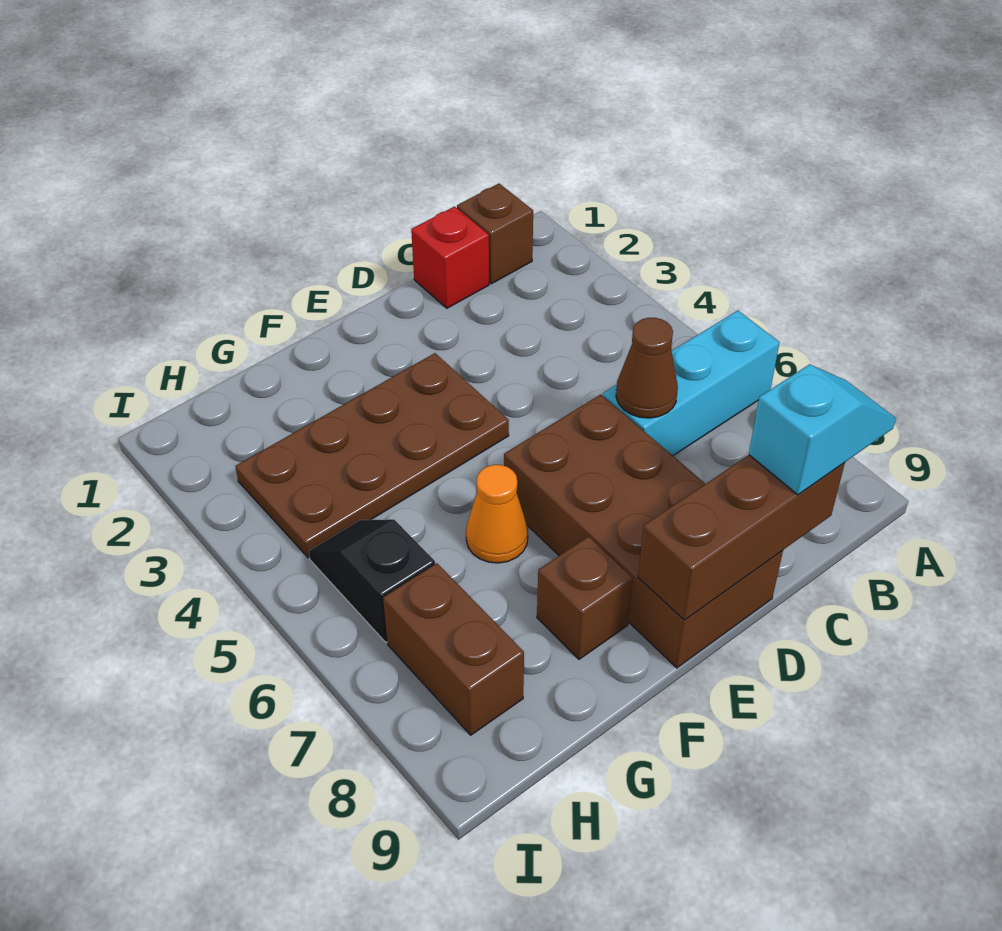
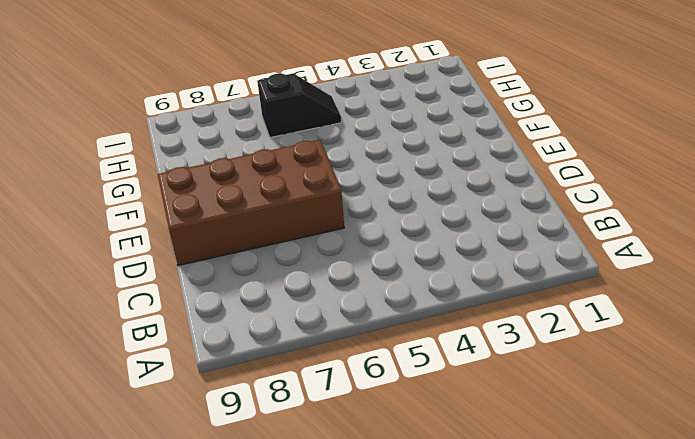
none -> cyan 1x3 brick [603,311,779,456]
none -> brown 1x1 brick [457,184,533,284]
none -> red 1x1 brick [411,206,489,308]

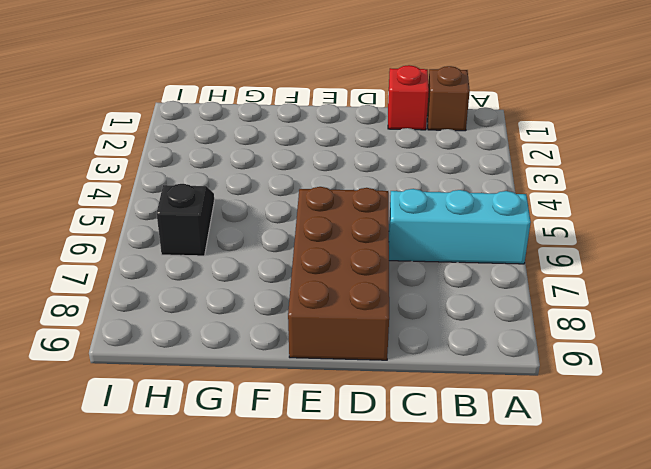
none -> brown 2x4 plate [235,353,509,558]
none -> orange 1x1 cone [466,465,528,563]
none -> brown 1x1 brick [537,536,633,659]

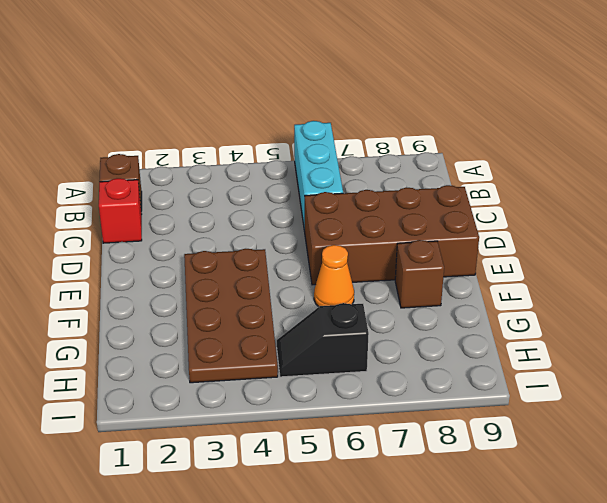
none -> brown 1x2 brick [383,563,524,735]
none -> brown 1x1 cone [616,318,678,418]
none -> brown 1x3 brick [638,455,845,620]

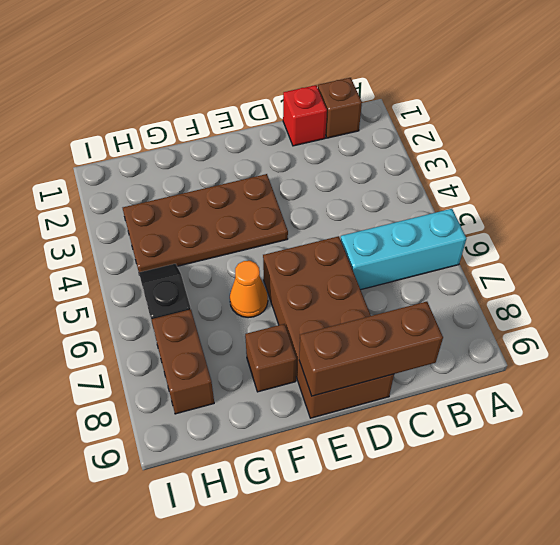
none -> brown 1x1 cone [616,318,678,418]
none -> cyan 1x2 slope [749,364,896,495]

